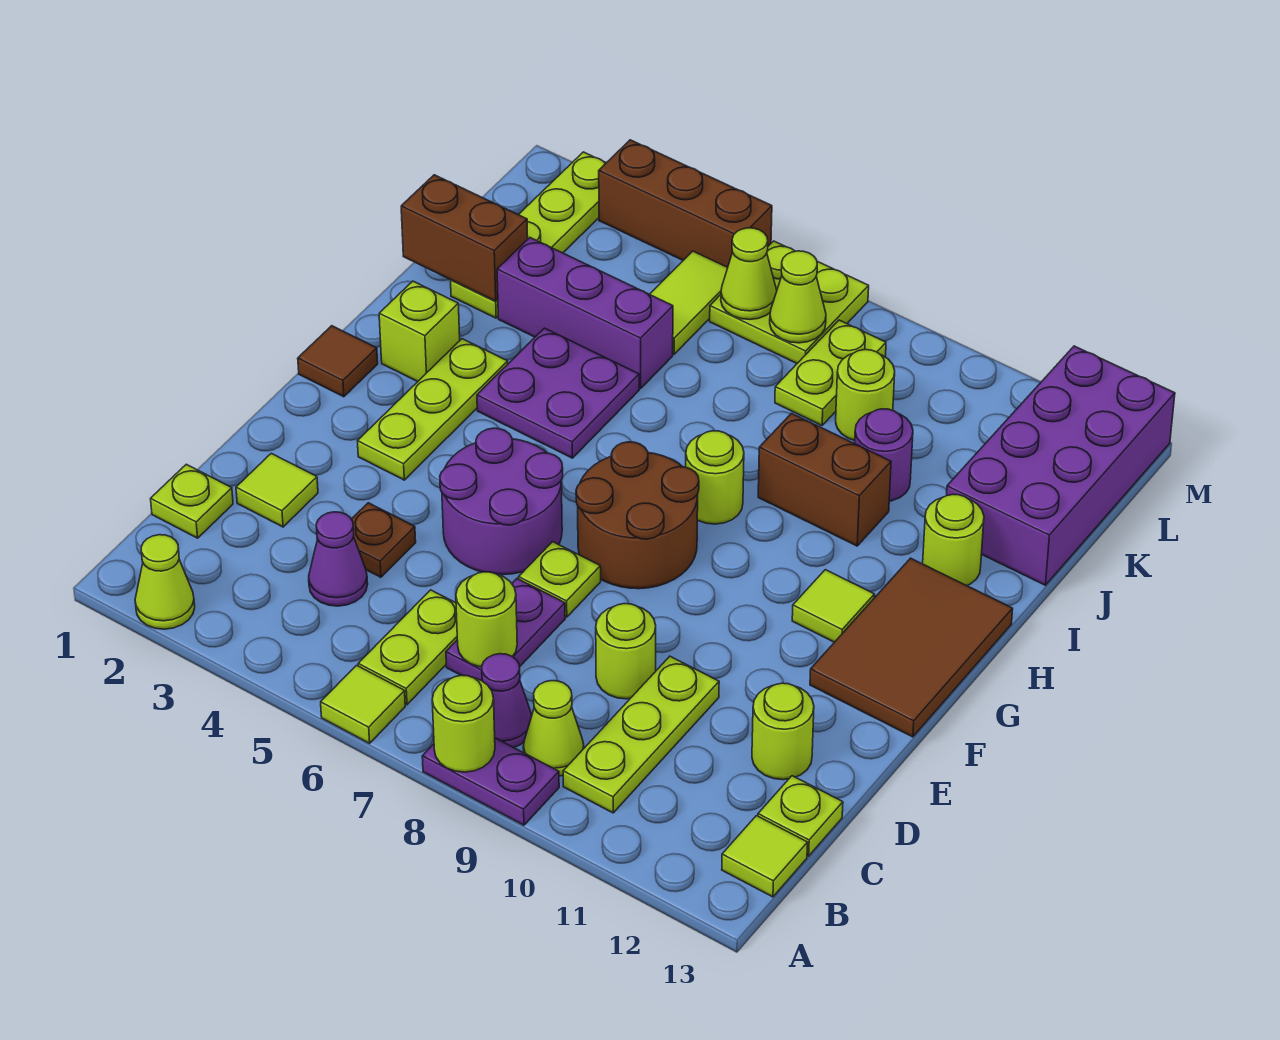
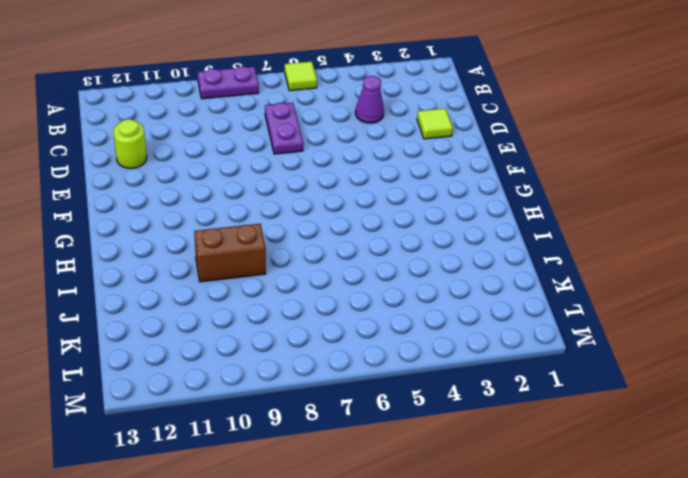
none -> lime 1x1 cone [135,535,195,629]
none -> lime 1x2 plate [358,590,457,705]
none -> purple 1x1 cone [482,654,532,748]
none -> lime 1x1 cone [523,681,584,776]

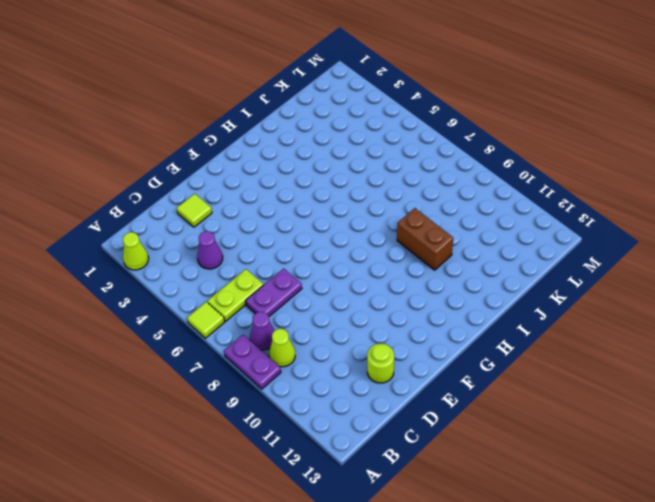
none -> lime 1x3 plate [563,656,719,813]
none -> lime 1x1 tile [722,816,808,897]
none -> lime 1x1 plate [151,464,233,538]
none -> lime 1x1 plate [758,776,843,856]

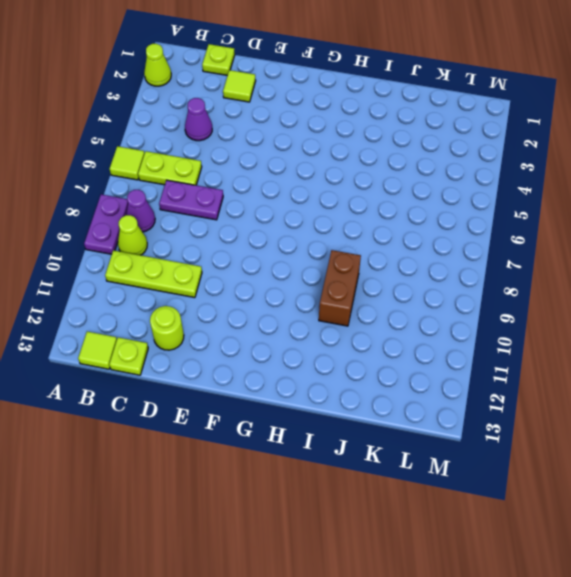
none -> brown 1x1 plate [352,503,416,577]
none -> lime 1x1 round brick [596,604,656,699]
none -> purple 2x2 round brick [440,428,563,575]
none -> lime 1x1 plate [519,542,601,617]

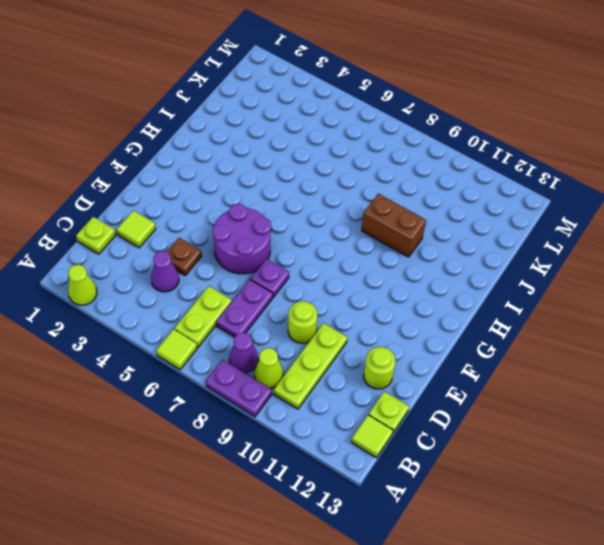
purple 1x1 plate [251,259,289,297] -> lime 1x1 plate [519,542,601,617]
none -> lime 1x3 plate [358,339,508,480]
none -> brown 2x2 round brick [576,442,699,589]
none -> brown 2x3 tile [810,558,1013,737]
none -> brown 1x1 tile [298,326,378,397]

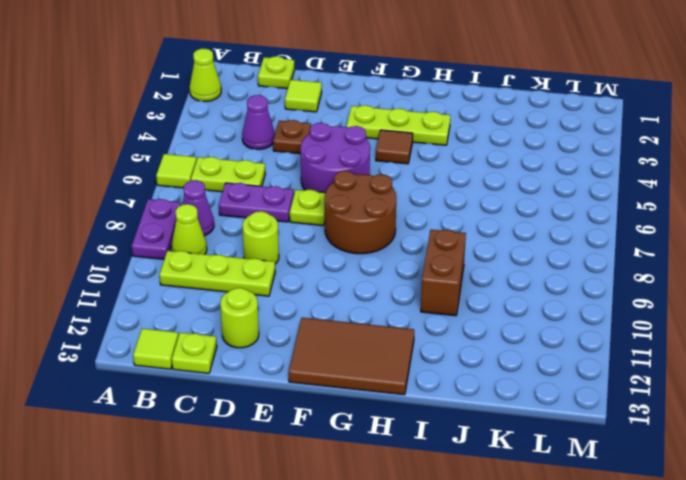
brown 1x1 tile [376,130,413,164] -> brown 1x1 tile moved to [298,326,378,397]
none -> lime 1x1 tile [792,570,875,642]
none -> lime 1x1 brick [379,281,460,382]
none -> purple 2x2 plate [477,328,639,458]
none -> lime 1x1 round brick [686,431,744,524]

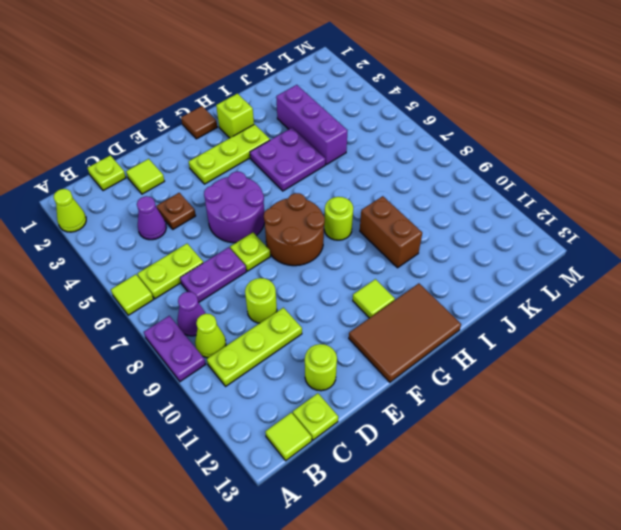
none -> lime 1x1 round brick [923,495,984,586]
none -> lime 1x4 plate [451,152,606,318]
none -> purple 1x1 round brick [855,409,913,501]
none -> purple 2x4 brick [947,346,1175,585]

